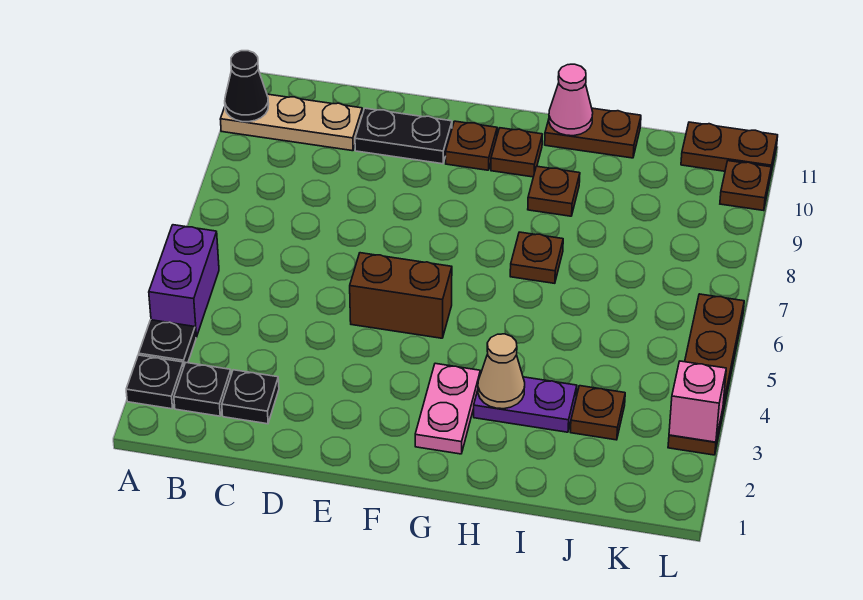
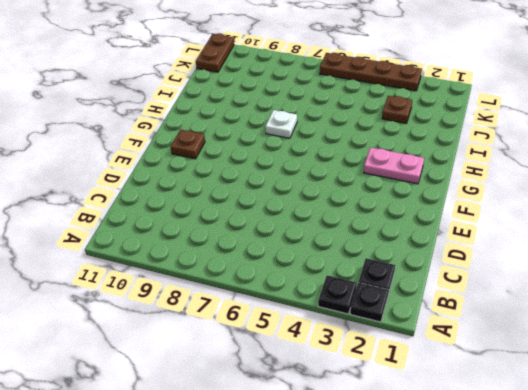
white 1x1 plate [265,110,297,138] -> brown 1x1 plate [510,232,563,283]
none -> purple 1x2 brick [149,225,219,337]
none -> tan 1x3 plate [220,94,362,151]
none -> black 1x1 plate [222,370,279,424]

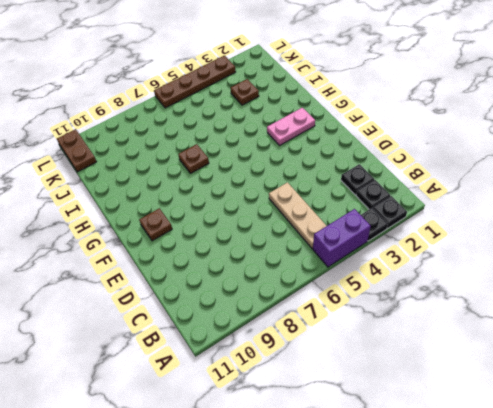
tan 1x3 plate [269,182,326,249] -> tan 1x3 plate moved to [220,94,362,151]
none -> black 1x2 plate [355,108,452,164]
none -> brown 1x2 brick [350,253,452,338]
none -> brown 1x1 plate [491,128,542,177]

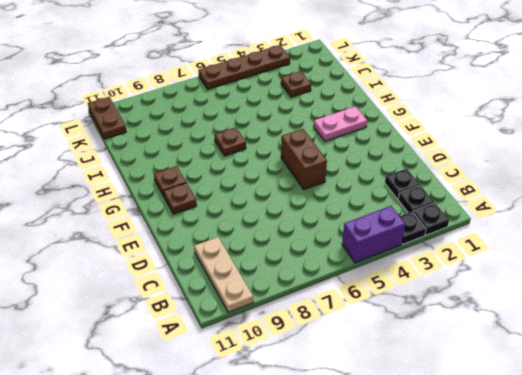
none -> black 1x2 plate [355,108,452,164]
none -> purple 1x2 plate [474,377,577,432]
none -> brown 1x1 plate [528,166,580,216]

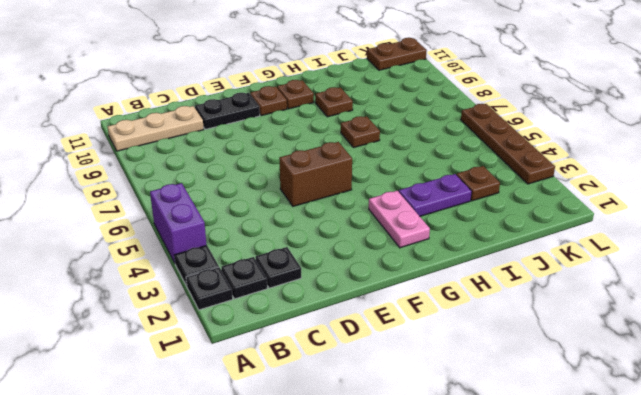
none -> brown 1x2 plate [545,108,641,158]
none -> brown 1x1 plate [720,161,771,211]
none -> black 1x1 cone [225,51,269,122]

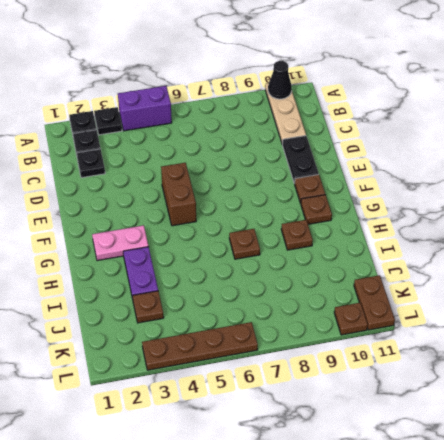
none -> brown 1x2 plate [545,108,641,158]
none -> tan 1x1 cone [478,334,525,409]
none -> pink 1x1 cone [549,64,593,136]

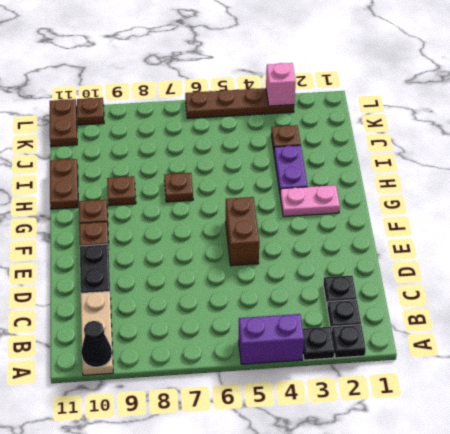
none -> tan 1x1 cone [478,334,525,409]
none -> pink 1x1 cone [549,64,593,136]

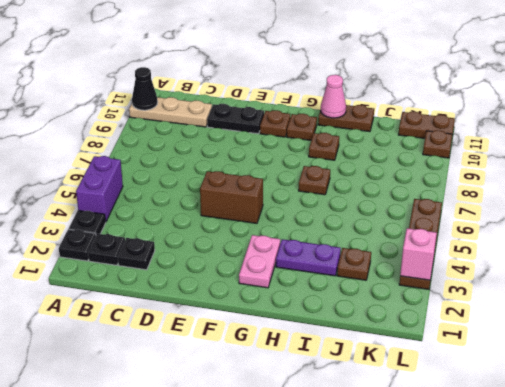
none -> tan 1x1 cone [478,334,525,409]

